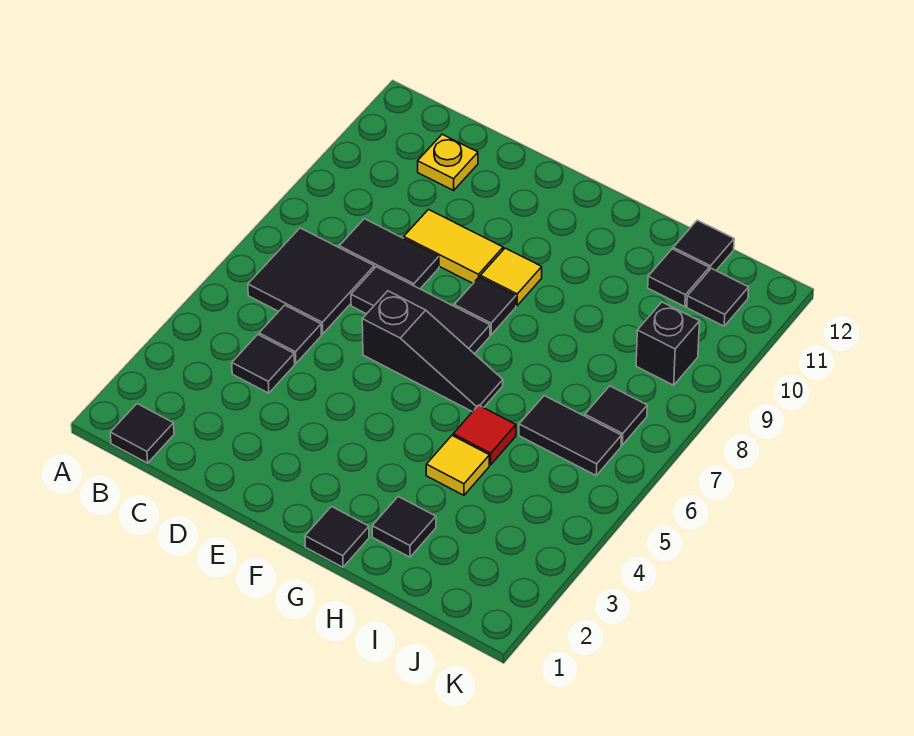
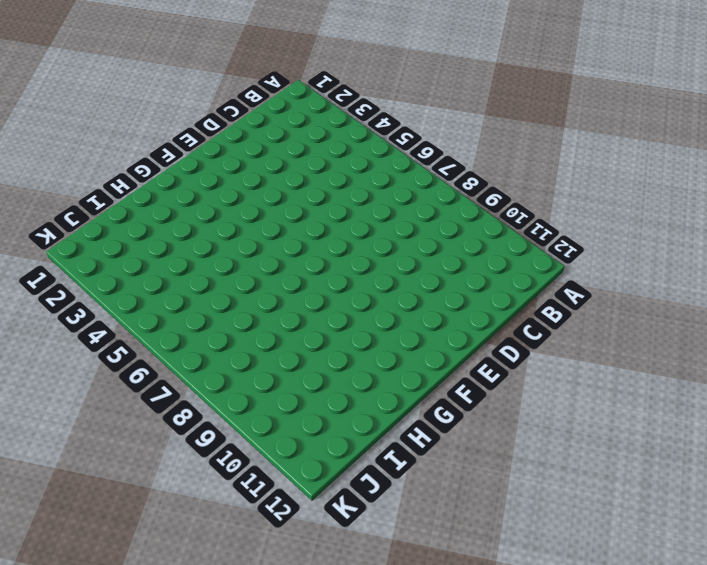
none -> black 1x1 tile [110,404,174,463]
none -> black 2x2 tile [248,228,374,334]
none -> black 1x1 tile [232,335,295,393]

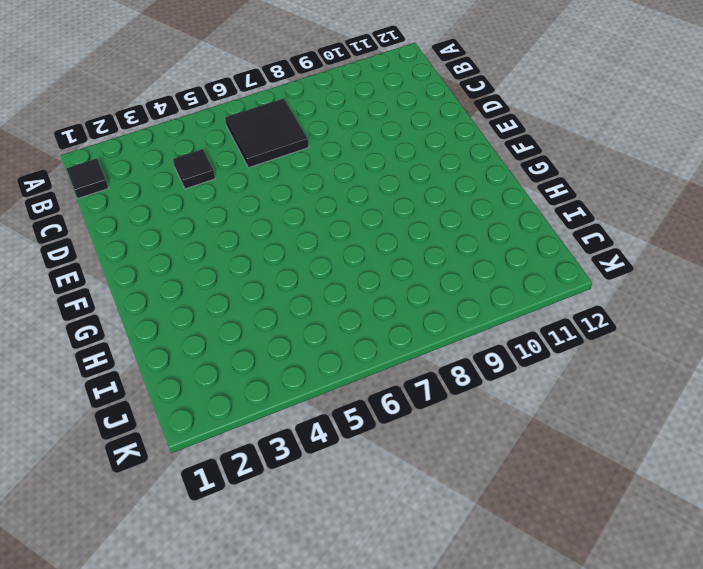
none -> black 1x1 tile [259,305,321,364]
none -> black 1x2 tile [339,219,439,289]
none -> yellow 1x1 plate [418,134,478,190]

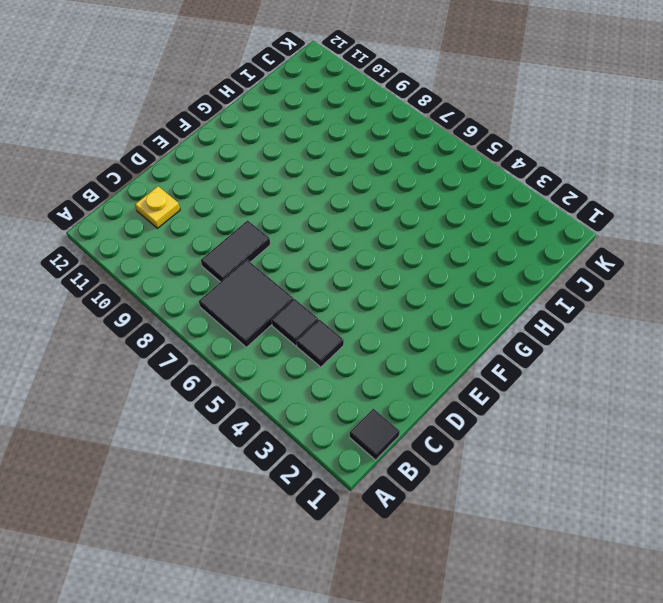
none -> black 1x3 tile [351,267,490,354]
none -> yellow 1x2 tile [404,210,503,283]
none -> black 1x3 slope [362,291,503,412]

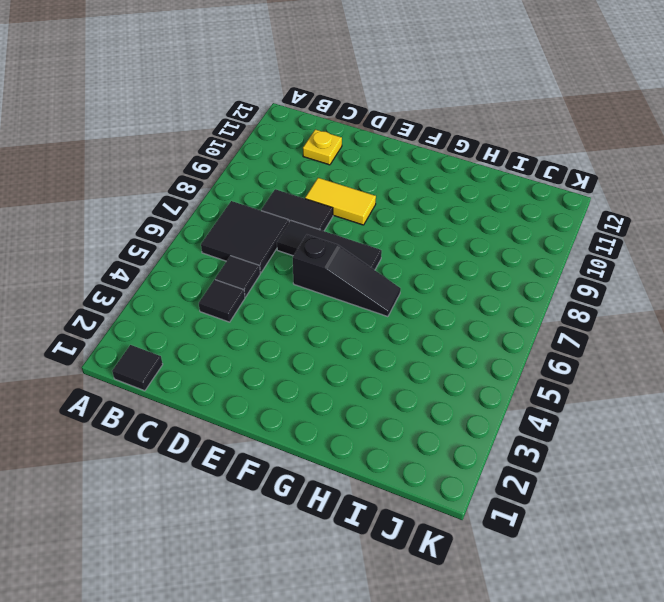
none -> black 1x1 tile [454,277,516,335]
none -> yellow 1x1 tile [480,248,542,306]
none -> black 1x1 tile [305,506,369,567]

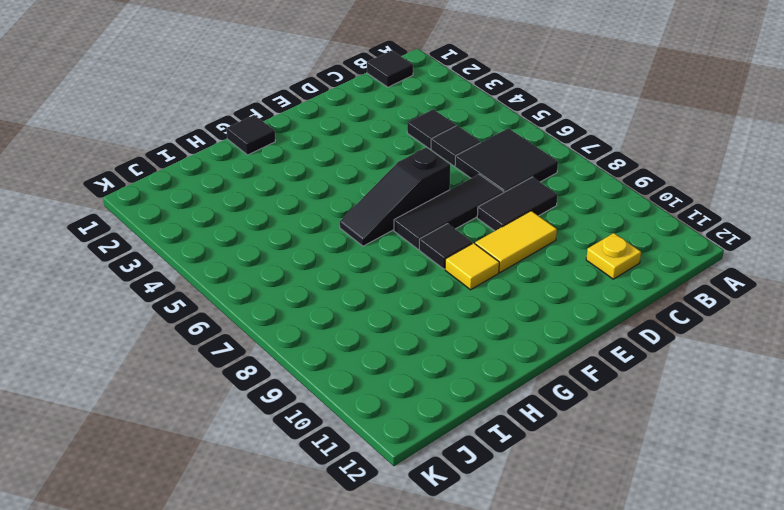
none -> black 1x1 tile [372,496,436,557]
none -> yellow 1x1 tile [426,436,489,495]
none -> red 1x1 tile [453,405,516,465]

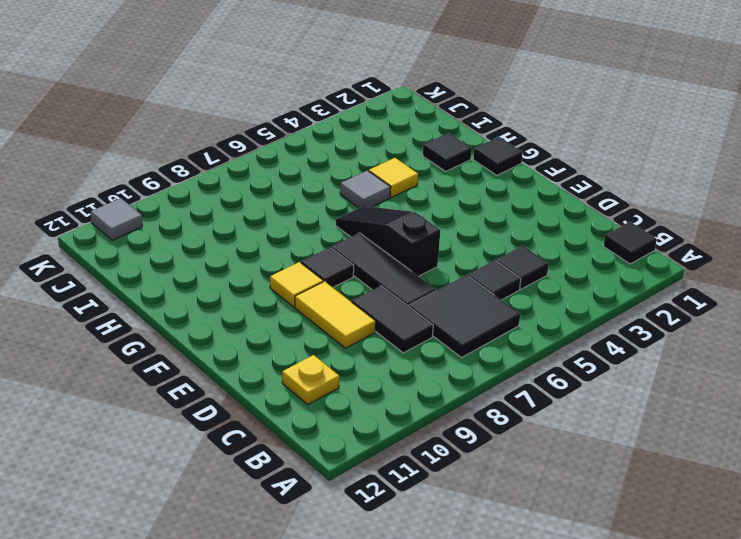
grey 1x1 tile [340,171,391,208] -> red 1x1 tile [453,405,516,465]
grey 1x1 tile [91,198,142,240] -> none
none -> black 1x2 tile [519,396,621,475]
none -> black 1x1 tile [648,249,709,307]
none -> black 1x1 tile [673,220,734,270]

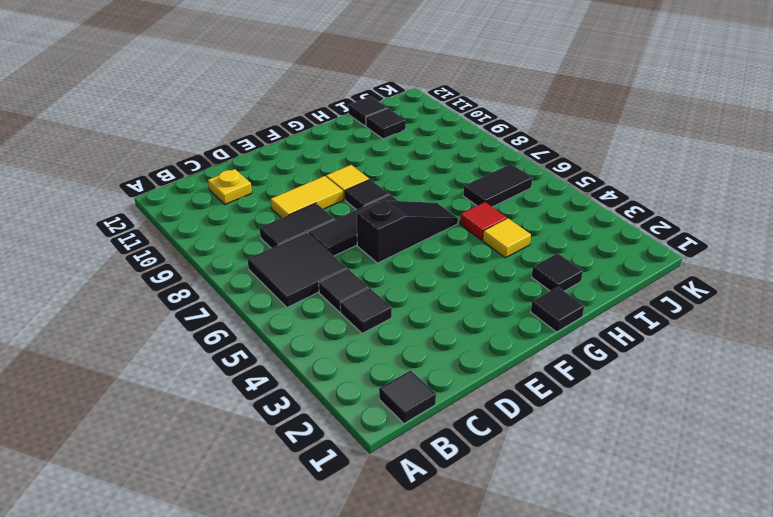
none -> black 1x1 tile [585,386,647,445]
none -> black 1x1 brick [636,302,700,385]
none -> black 1x1 tile [687,268,749,326]

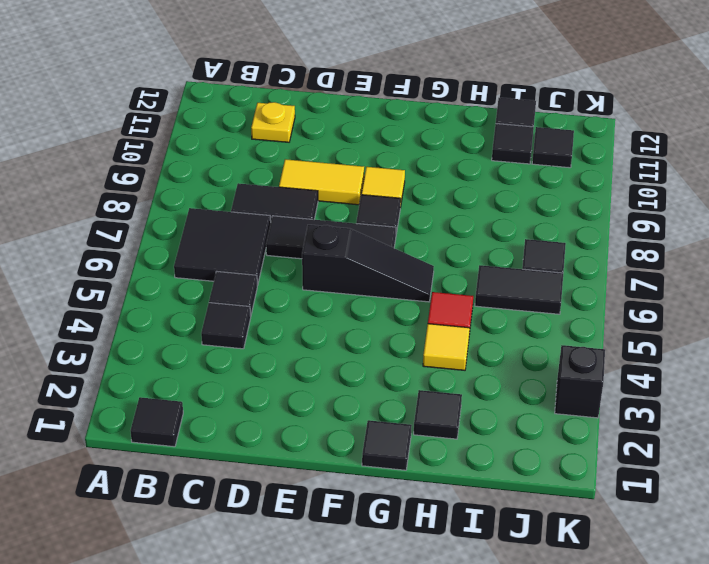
black 1x1 brick [555,345,605,418] -> black 1x1 brick moved to [636,302,700,385]

